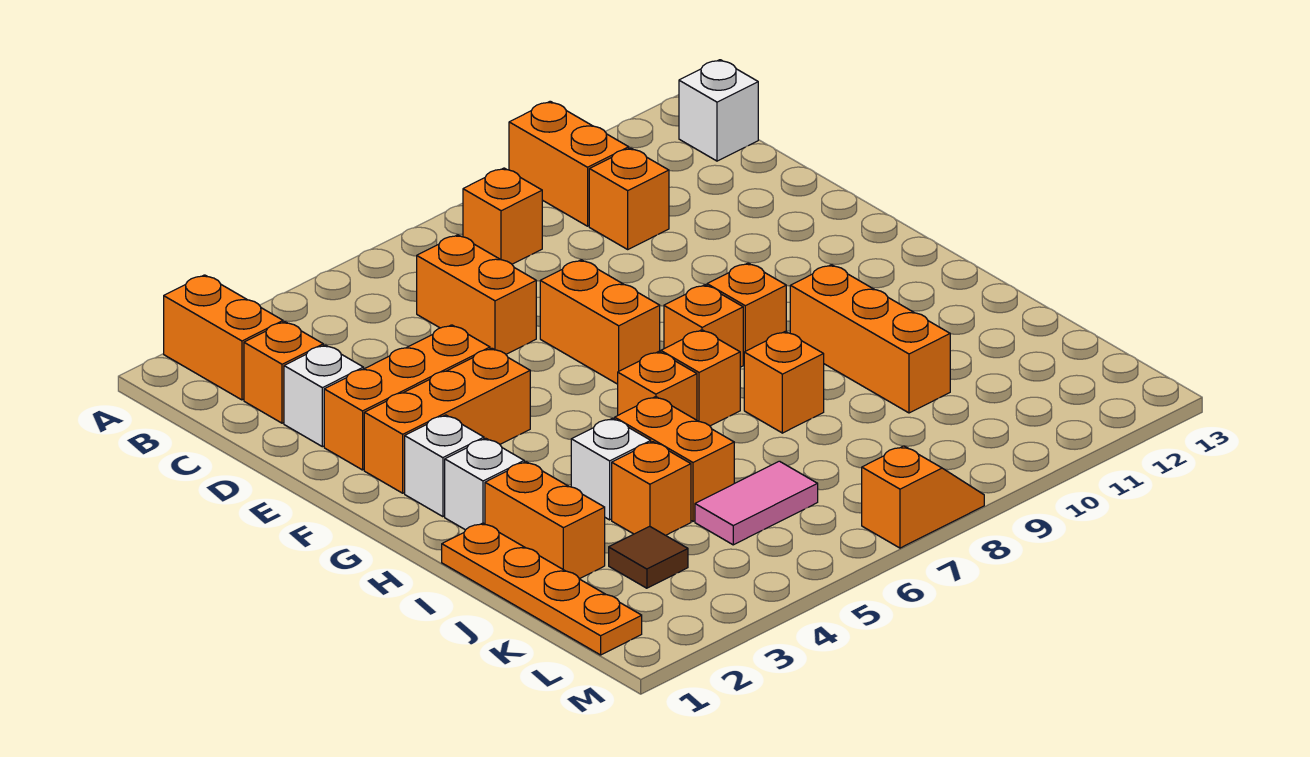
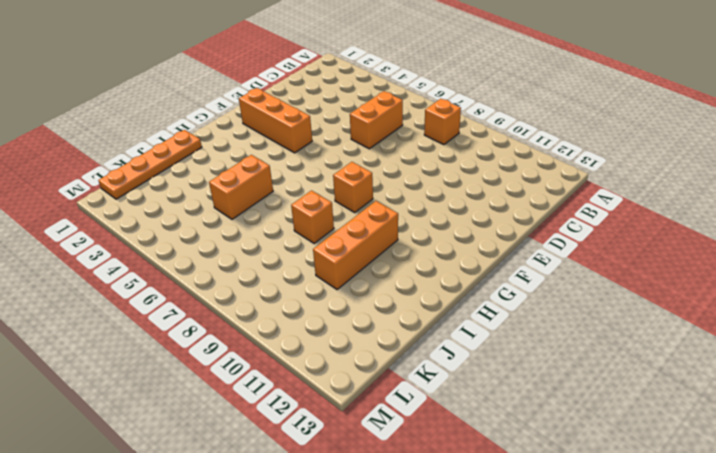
none -> orange 1x2 brick [164,275,283,400]
none -> orange 1x2 brick [509,101,629,226]
none -> white 1x1 brick [679,60,758,161]

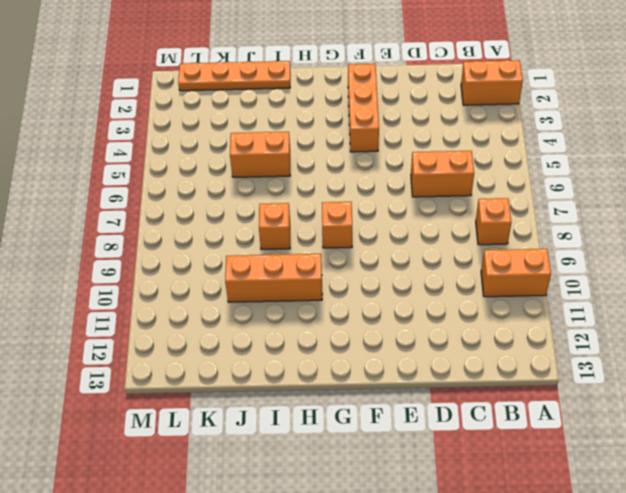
none -> white 1x1 brick [679,60,758,161]
none -> orange 1x1 brick [244,322,323,423]
none -> orange 1x1 brick [589,148,669,249]

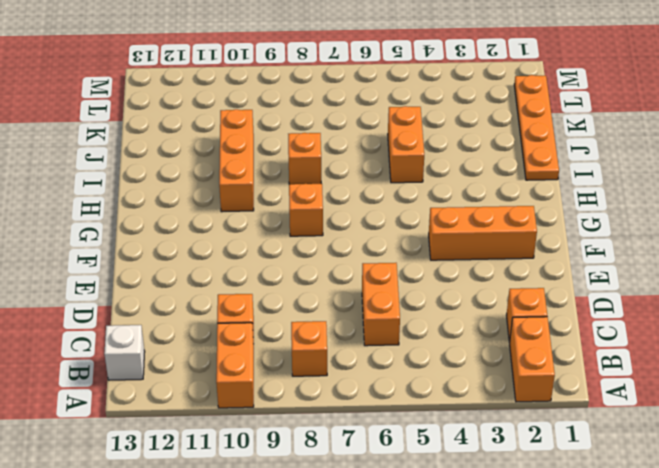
none -> white 1x1 brick [284,345,363,447]
none -> orange 1x3 brick [324,325,490,470]
none -> orange 1x2 brick [540,260,660,384]

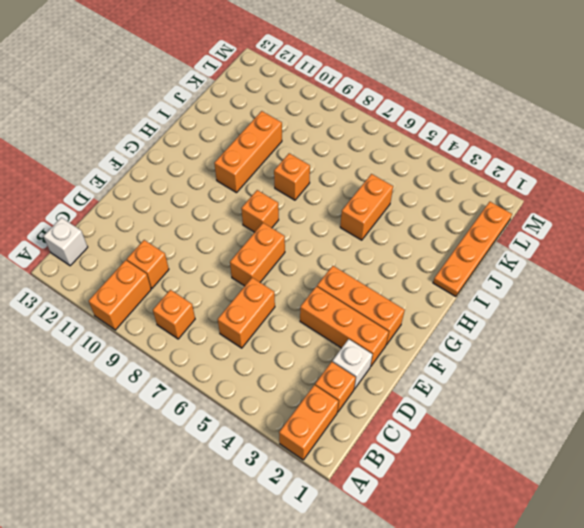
none -> white 1x1 brick [405,415,484,517]
none -> orange 1x1 brick [707,263,786,364]
none -> white 1x1 brick [445,438,524,530]

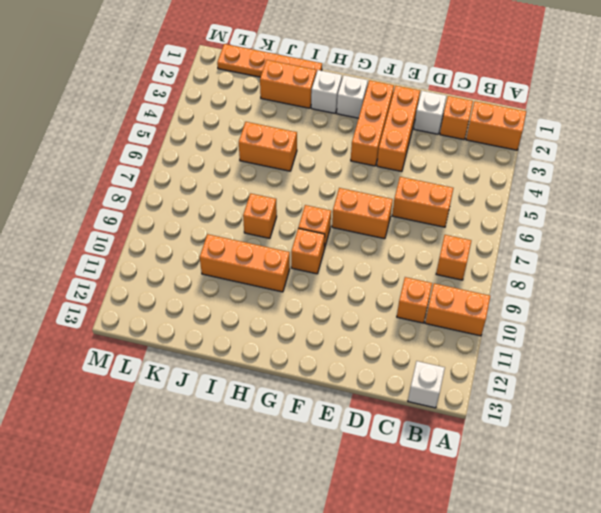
none -> orange 1x1 brick [618,352,697,420]
none -> orange 1x1 brick [661,330,740,426]
none -> white 1x1 brick [571,418,651,520]

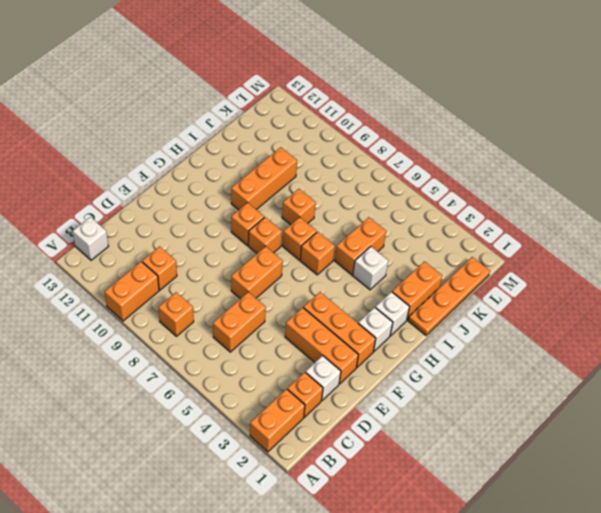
none -> orange 1x1 brick [612,442,691,535]
none -> brown 1x1 tile [609,526,688,588]
none -> pink 1x2 tile [695,461,818,545]

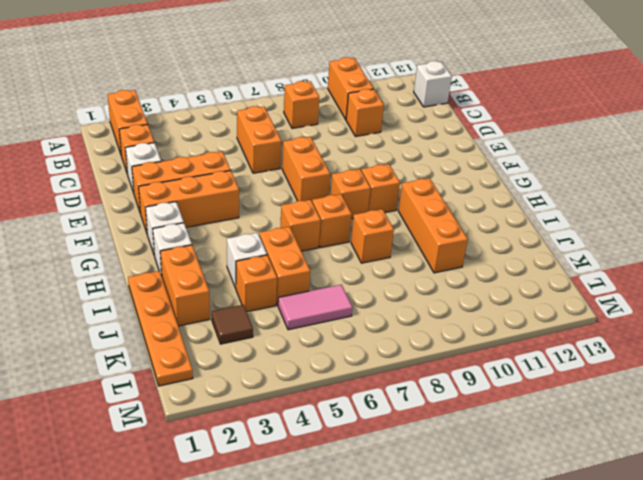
none -> orange 1x2 slope [862,446,984,548]

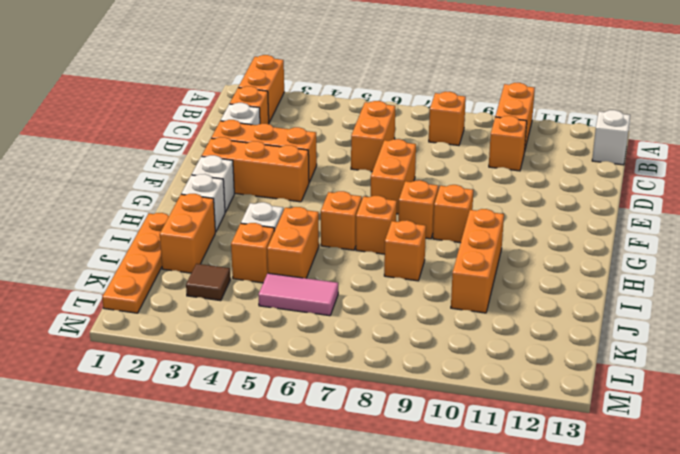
none -> orange 1x2 slope [862,446,984,548]

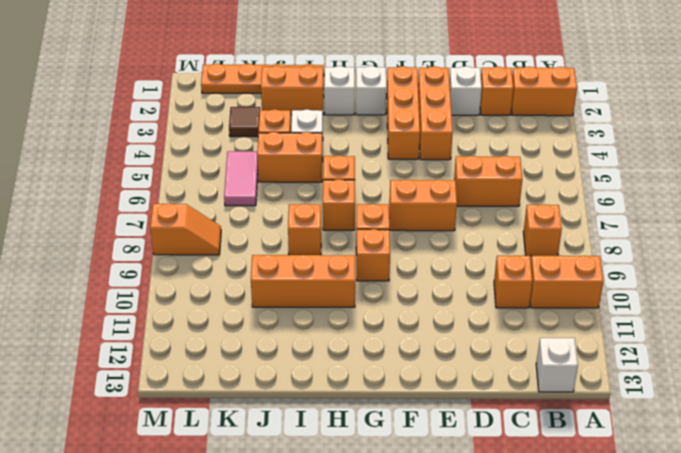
orange 1x2 slope [150,203,221,255] -> orange 1x2 slope turned to [862,446,984,548]

